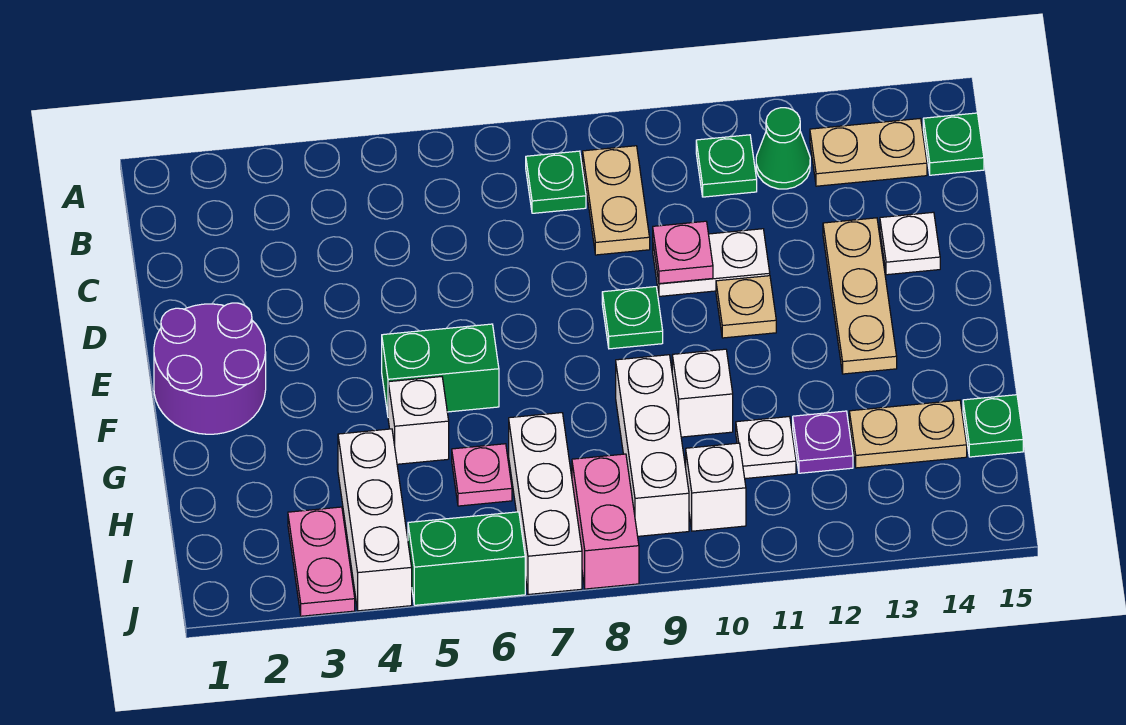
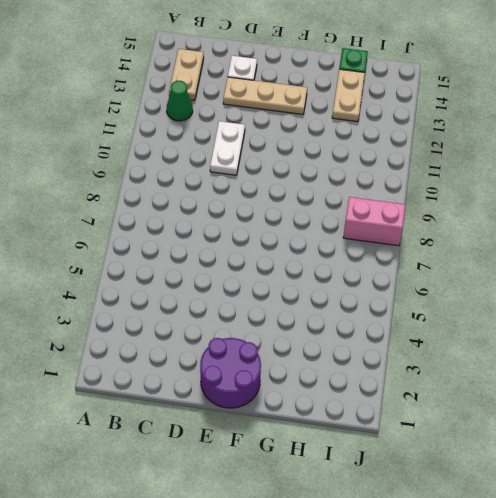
none -> green 1x1 plate [526,151,586,213]
none -> tan 1x2 plate [583,146,650,255]
none -> green 1x1 plate [696,135,757,197]

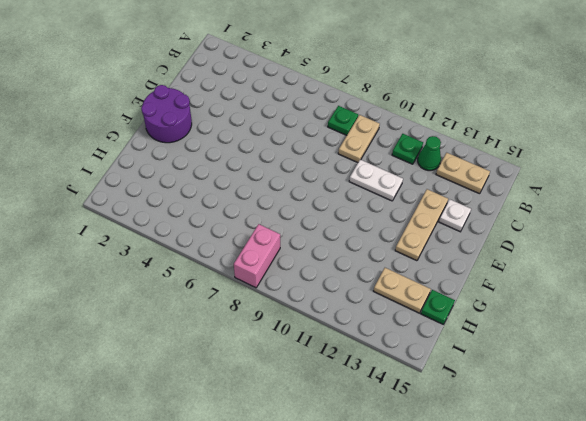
none -> green 1x1 plate [923,113,984,175]
none -> green 1x1 plate [602,287,663,349]
none -> tan 1x1 plate [716,276,776,338]

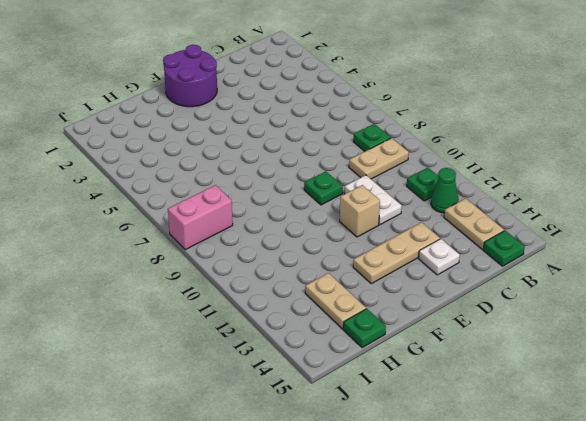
tan 1x1 brick [340,185,380,237] -> tan 1x1 plate [716,276,776,338]
none -> green 1x2 brick [382,324,499,414]
none -> white 1x1 brick [388,377,449,464]
none -> white 1x3 brick [616,355,689,536]

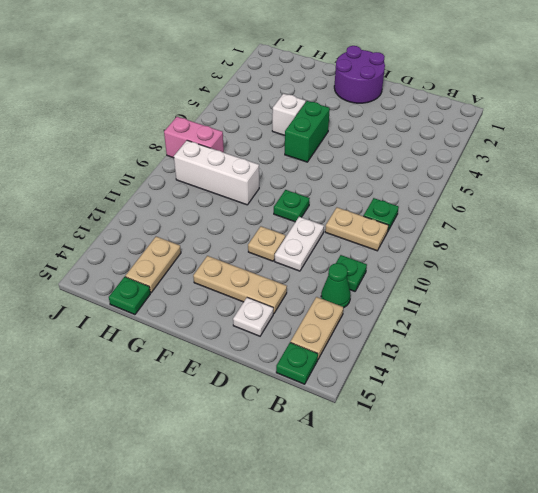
none -> white 1x1 brick [672,349,733,437]
none -> white 1x3 brick [338,429,412,611]
none -> pink 1x1 plate [452,444,512,506]

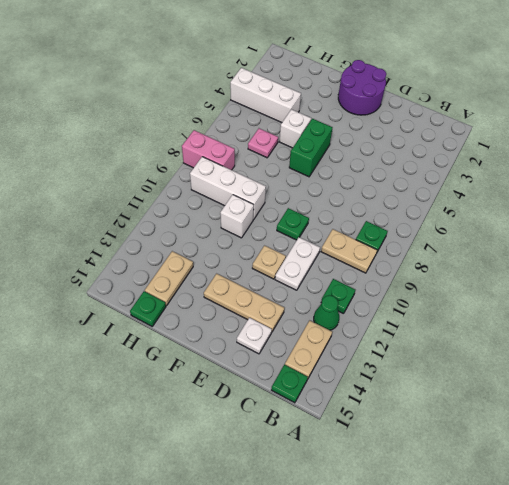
none -> white 1x3 brick [509,413,582,594]
none -> white 1x1 plate [736,417,796,479]
none -> purple 1x1 plate [793,411,853,473]

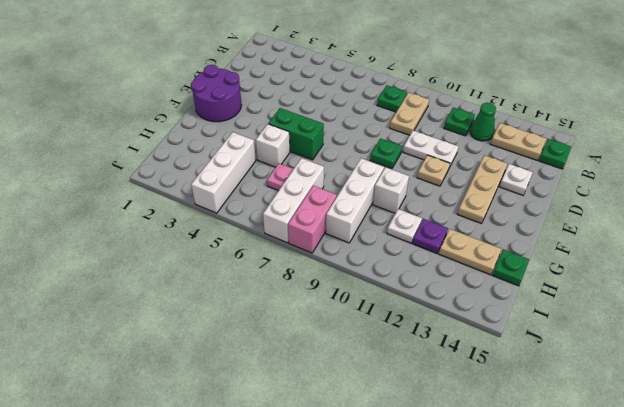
none -> pink 1x2 plate [288,507,355,616]
none -> white 1x1 brick [686,443,746,531]
none -> green 1x2 brick [408,512,525,605]

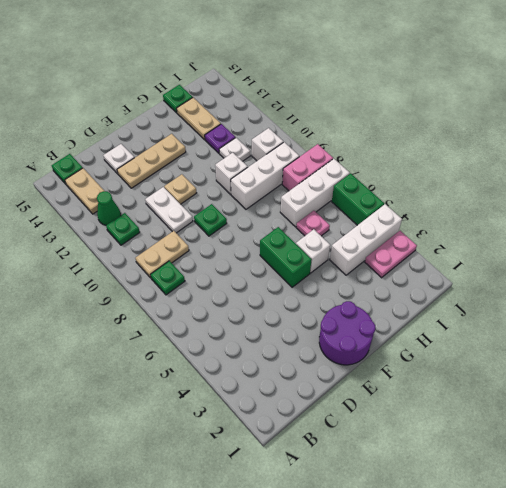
none -> pink 1x1 plate [653,221,713,284]

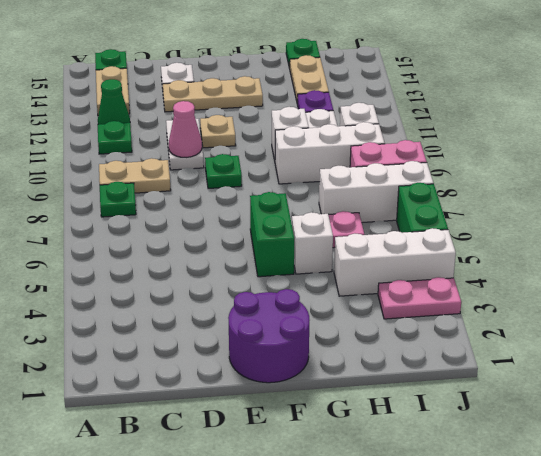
pink 1x1 cone [169,101,202,158] -> pink 1x1 plate [653,221,713,284]

